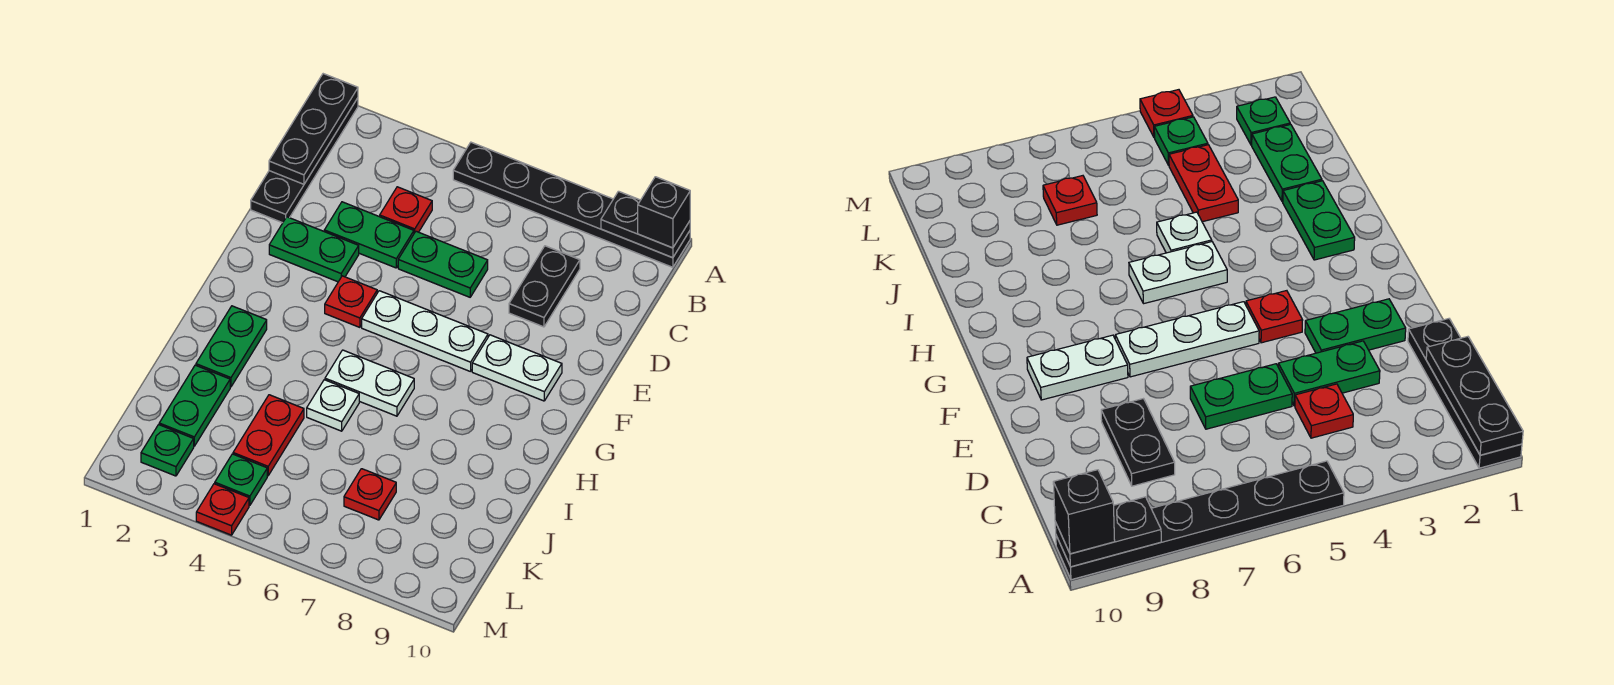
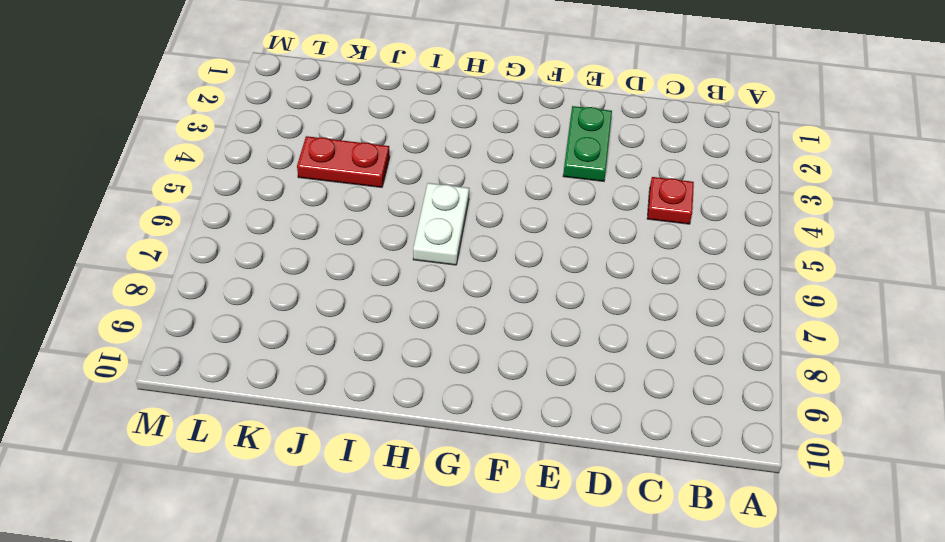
none -> black 1x4 plate [251,98,358,223]
none -> black 1x6 plate [453,142,690,267]
none -> black 1x2 plate [509,246,580,327]

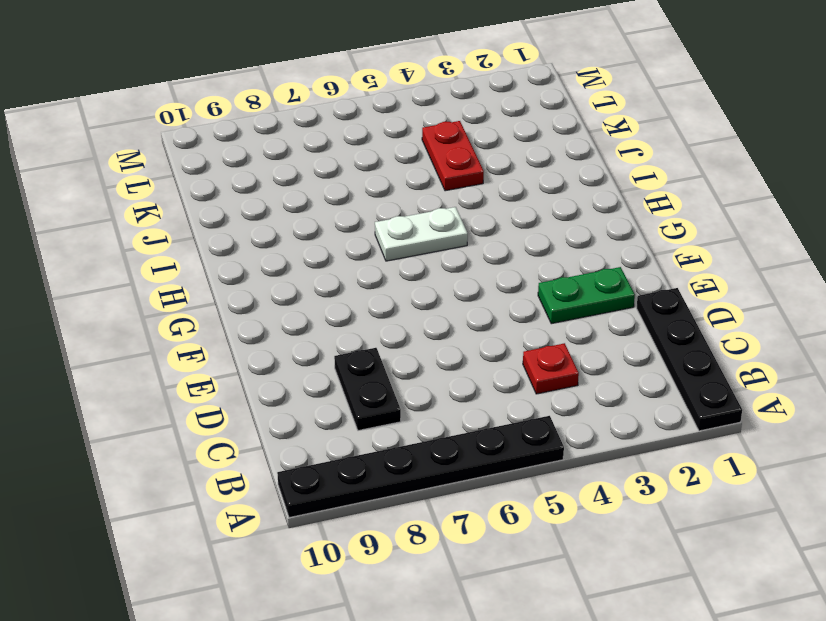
none -> green 1x2 plate [324,202,414,268]
none -> green 1x2 plate [398,231,488,297]
none -> red 1x1 plate [325,276,377,327]

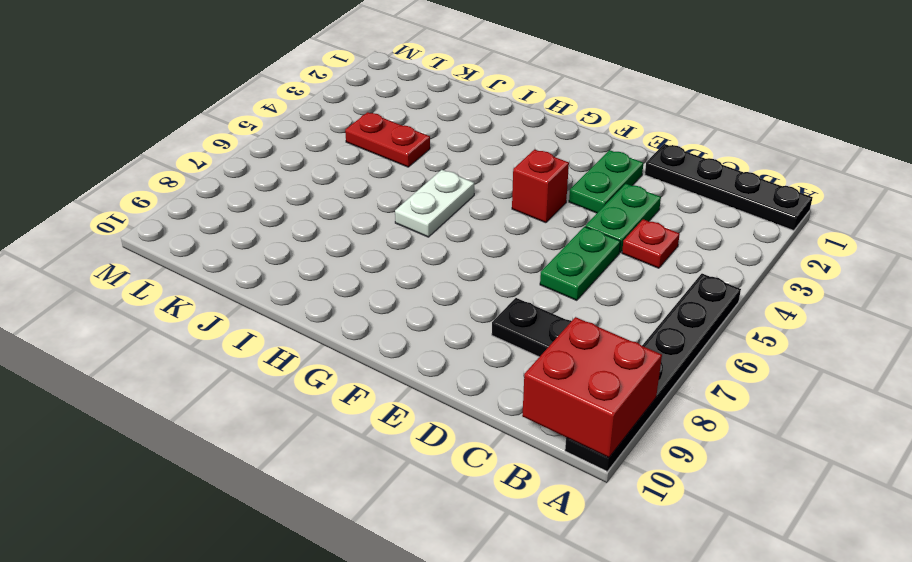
red 2x2 brick [522,317,662,458] -> black 1x2 plate [601,191,690,258]
red 1x1 brick [512,149,569,223] -> red 1x1 plate [325,276,377,327]
none -> white 1x3 plate [362,291,488,372]
none -> white 1x2 plate [472,335,562,401]
none -> green 1x2 plate [196,306,267,387]

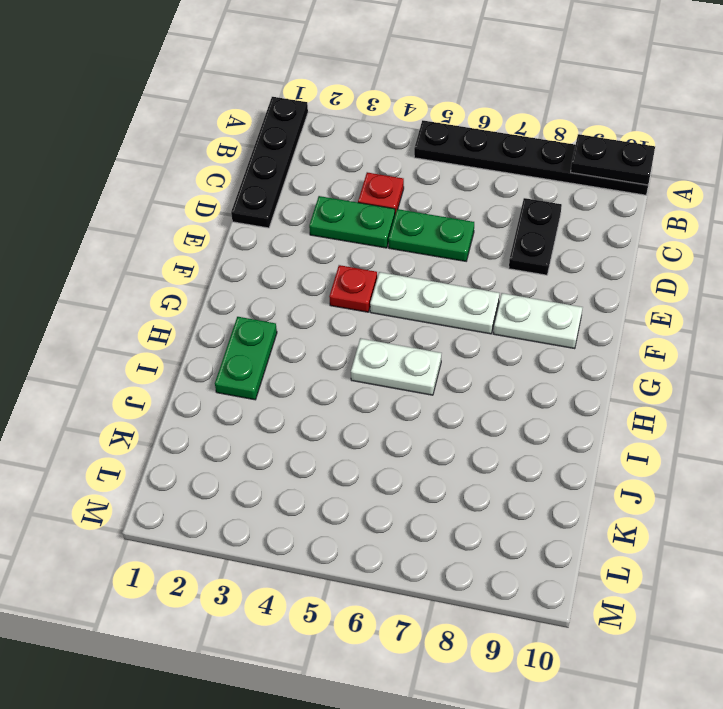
none -> green 1x2 plate [269,217,359,282]
none -> white 1x1 plate [307,380,359,431]
none -> green 1x2 plate [159,365,230,446]

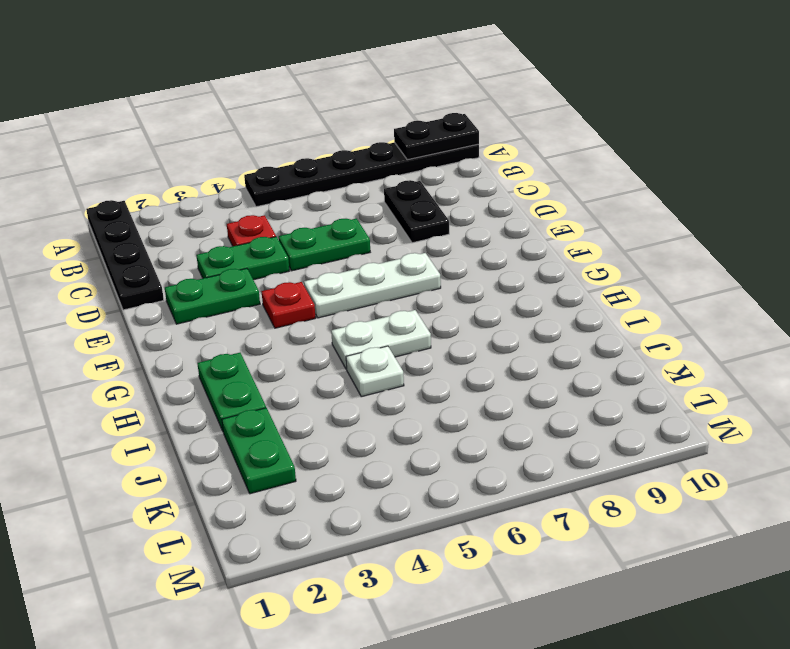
none -> white 1x2 plate [472,335,562,401]
none -> red 1x2 plate [233,395,304,476]
none -> red 1x1 plate [344,469,396,520]

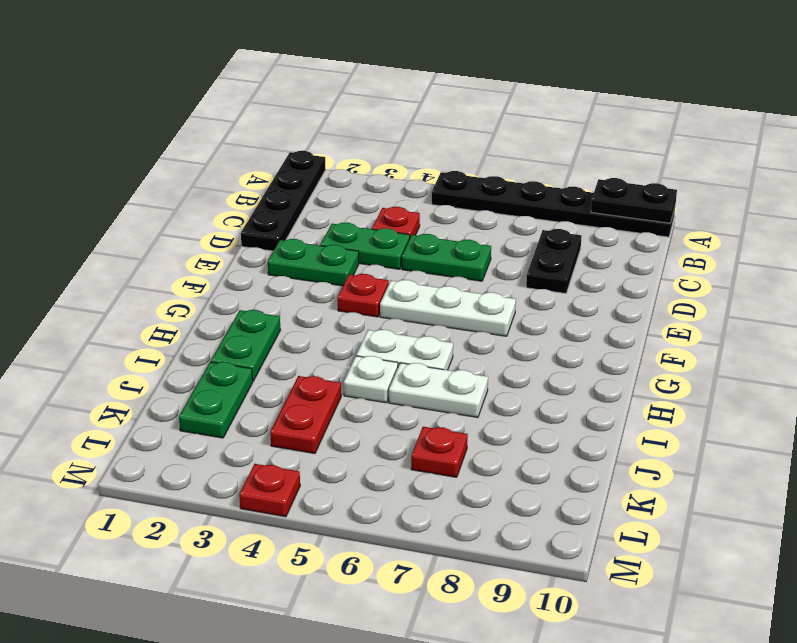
white 1x2 plate [389,363,488,417] -> white 1x2 plate moved to [472,335,562,401]
none -> green 1x1 plate [141,425,194,476]
none -> green 1x1 plate [215,454,267,506]
none -> black 1x3 plate [269,74,358,184]

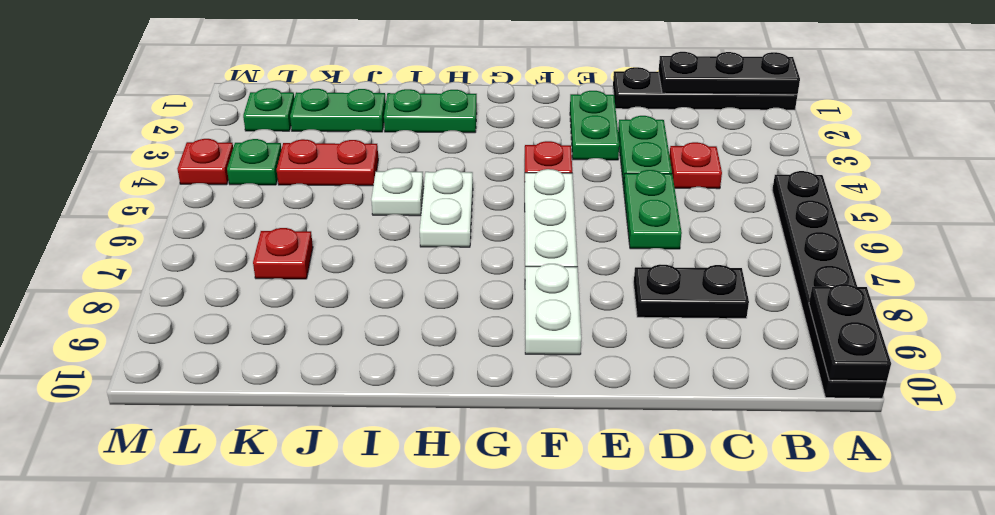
none -> black 1x1 brick [638,177,690,248]

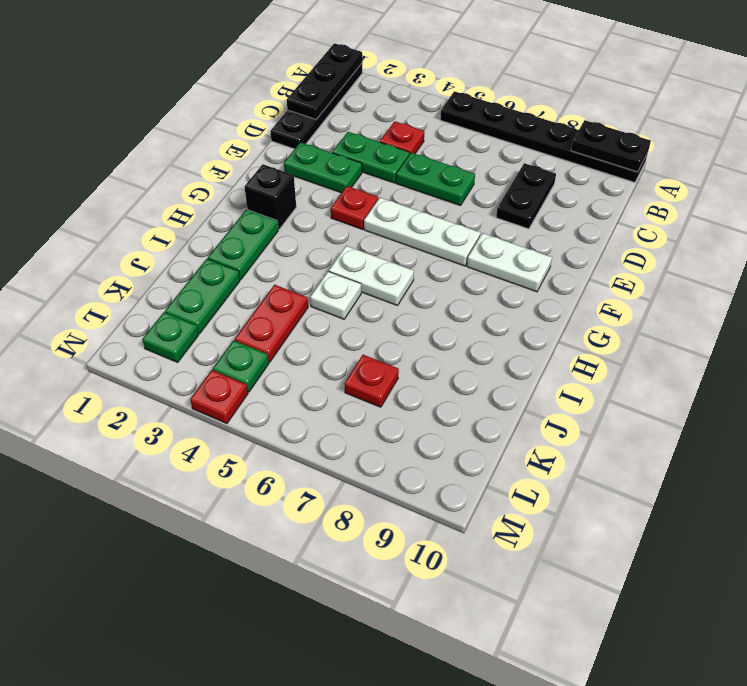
black 1x1 brick [245,164,296,229] -> black 1x1 brick moved to [638,177,690,248]

